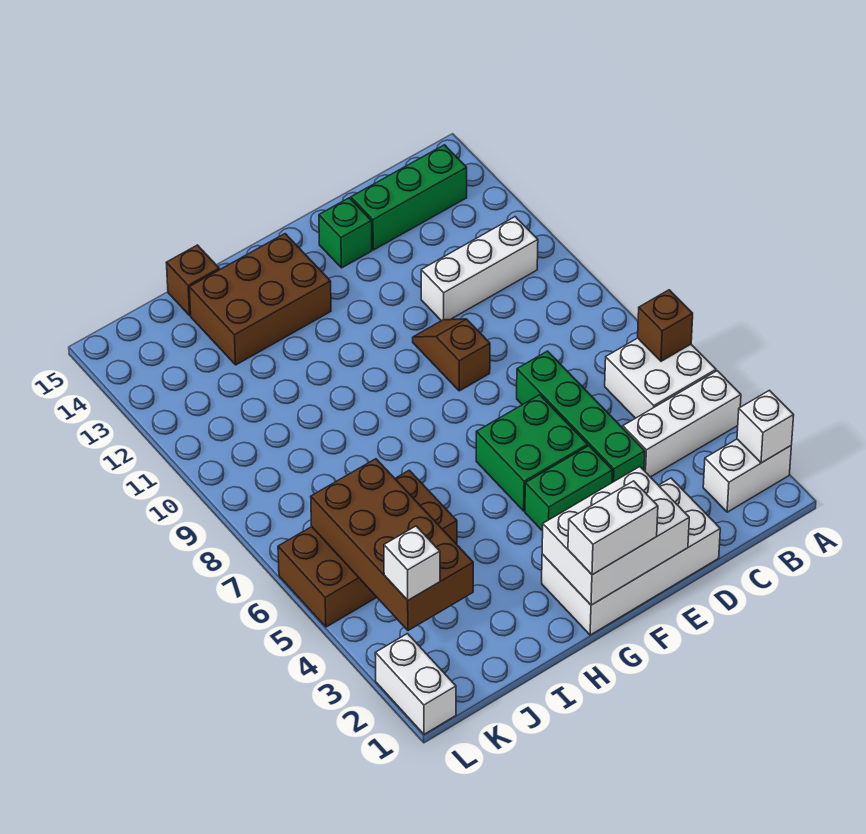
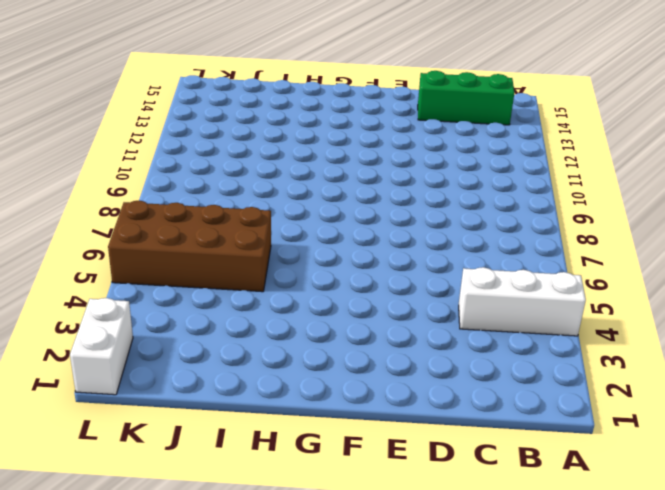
none -> white 1x2 brick [703,439,791,512]
none -> white 2x2 brick [605,338,716,418]
none -> white 1x3 brick [421,217,538,321]

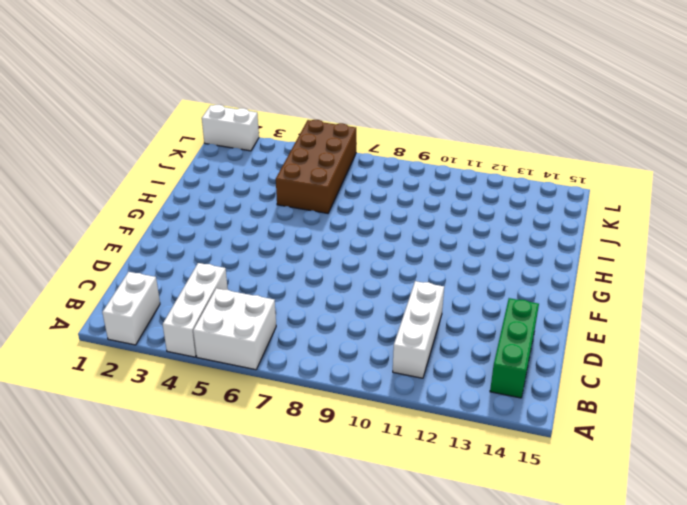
none -> white 2x4 brick [542,478,720,635]
none -> green 1x4 brick [517,351,645,483]
none -> green 1x2 brick [525,446,613,531]

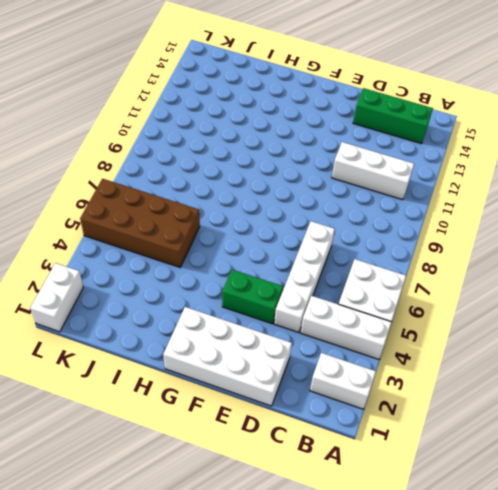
white 1x4 brick [274,221,335,333] -> green 1x4 brick [517,351,645,483]
none -> green 2x2 brick [476,395,588,511]
none -> brown 1x2 slope [413,319,490,391]
none -> green 1x1 brick [319,198,372,268]

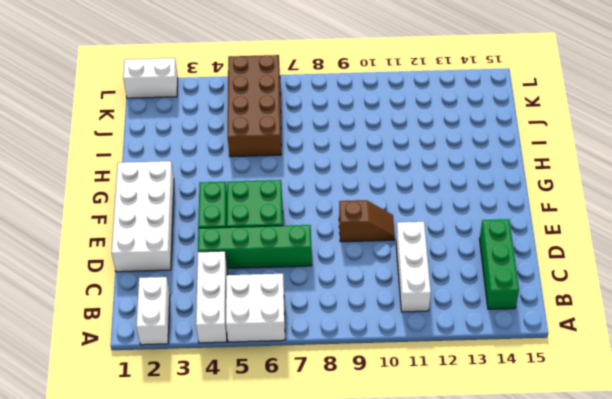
none -> green 1x1 brick [319,198,372,268]
none -> brown 2x3 brick [189,234,331,365]
none -> brown 1x1 brick [166,245,219,315]

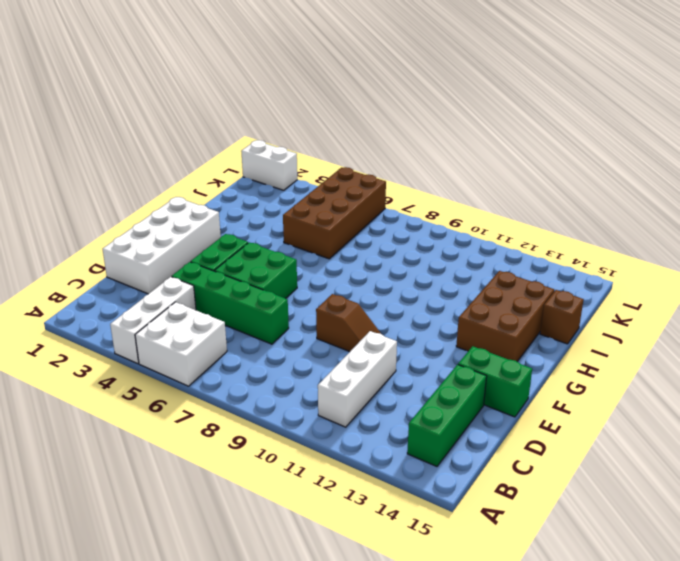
green 1x2 brick [458,346,532,417] -> green 1x1 brick [319,198,372,268]
none -> white 1x2 brick [703,439,791,512]
none -> white 1x1 brick [737,390,794,463]
none -> brown 1x1 brick [638,290,693,361]

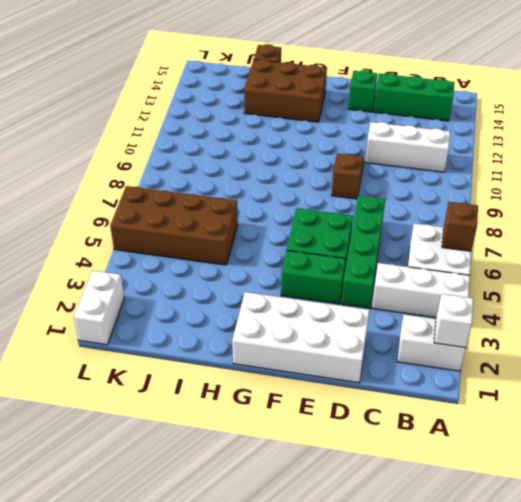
none -> white 2x3 brick [542,467,689,605]
none -> brown 2x4 brick [311,459,473,631]
none -> white 1x2 brick [568,481,658,575]

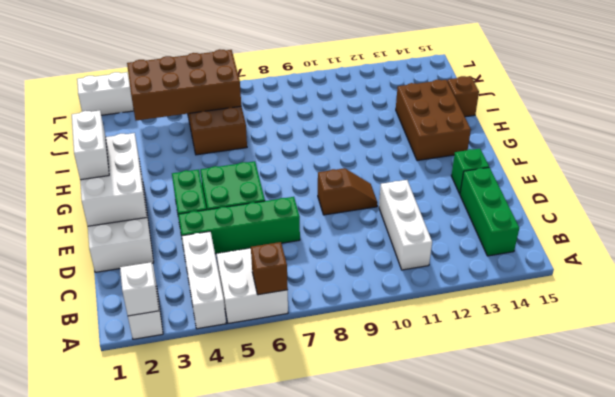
none -> white 1x1 brick [384,526,440,600]

